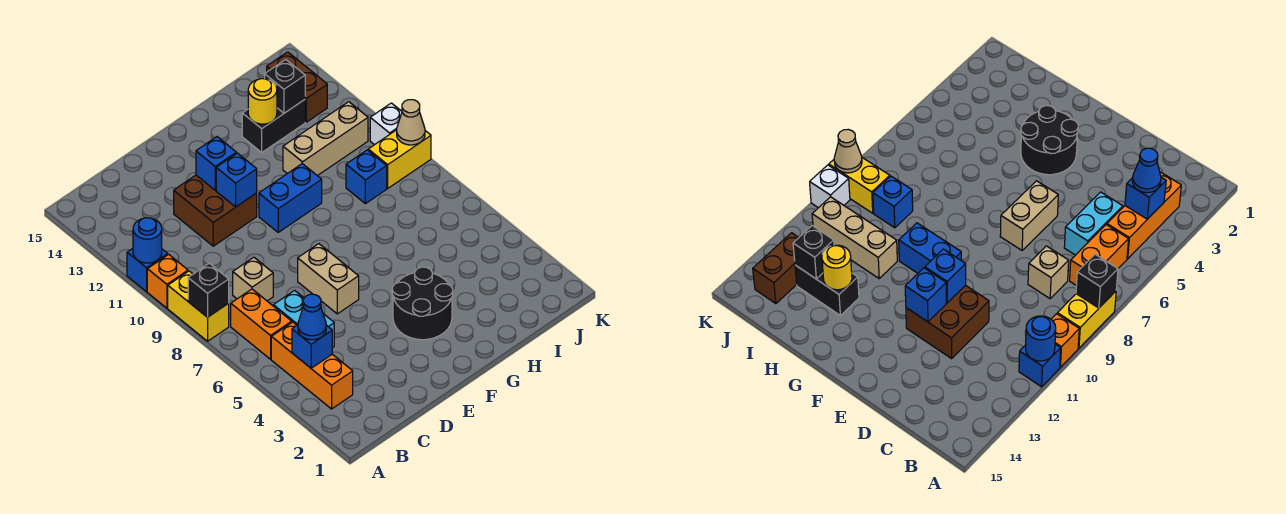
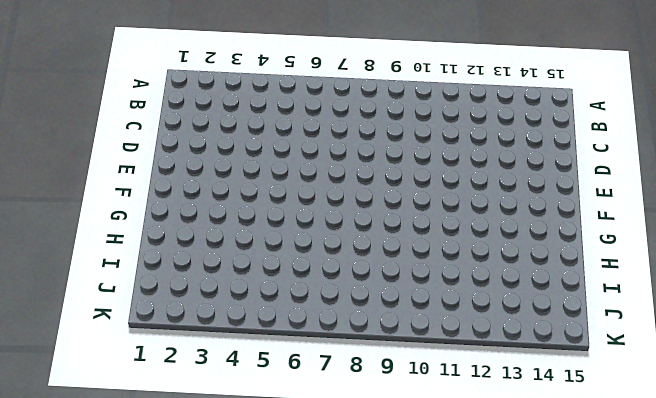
none -> yellow 1x2 brick [168,271,229,341]
none -> orange 1x1 brick [147,254,188,308]
none -> blue 1x1 brick [127,248,168,292]

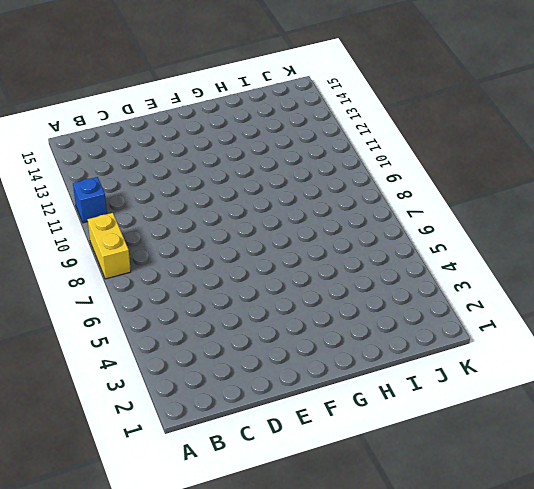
none -> orange 1x1 brick [147,254,188,308]
none -> orange 1x3 brick [271,322,353,409]
none -> orange 1x2 brick [231,289,292,359]

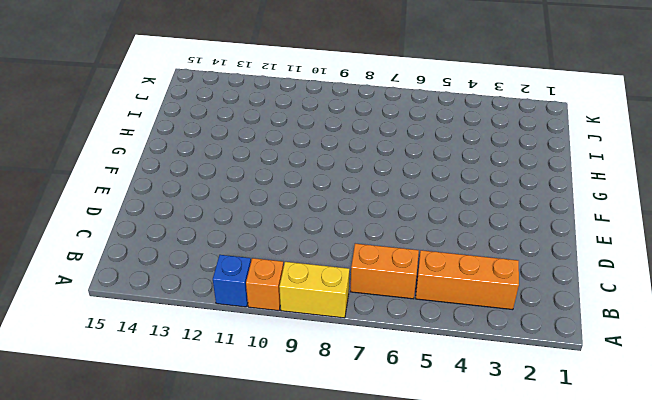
none -> cyan 1x2 brick [273,290,334,348]
none -> tan 1x1 brick [233,257,273,301]
none -> brown 2x2 brick [174,175,257,246]

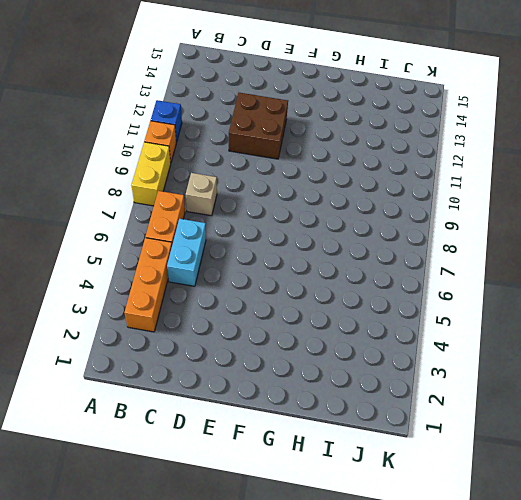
none -> tan 1x2 brick [298,244,359,314]
none -> black 2x2 round brick [392,267,453,340]
none -> blue 1x2 brick [259,164,322,232]

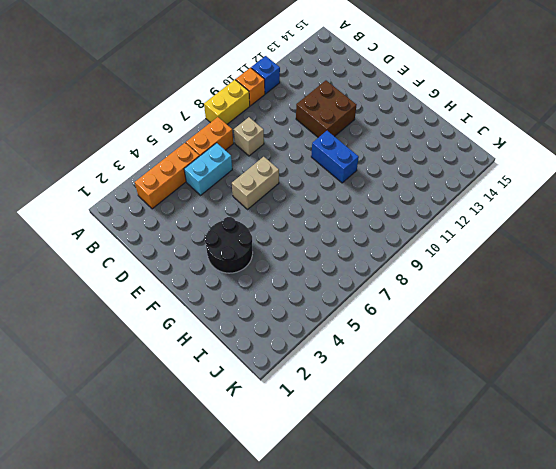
none -> tan 1x3 brick [283,102,368,176]
none -> black 1x2 brick [242,100,305,152]
none -> blue 1x1 brick [346,150,387,204]

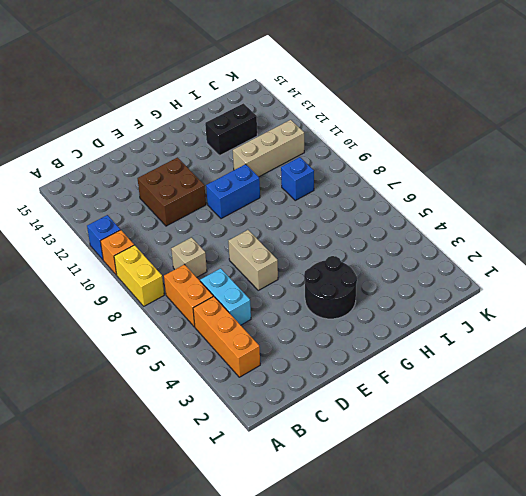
none -> yellow 1x2 brick [368,130,431,188]
none -> brown 1x2 brick [267,52,327,122]
none -> white 1x1 brick [370,103,402,145]

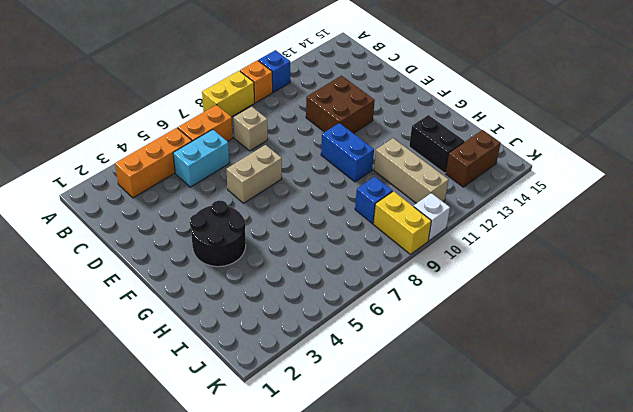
none -> black 1x1 brick [188,263,229,317]
none -> blue 1x1 round brick [133,218,162,263]
none -> blue 1x1 brick [292,325,332,368]

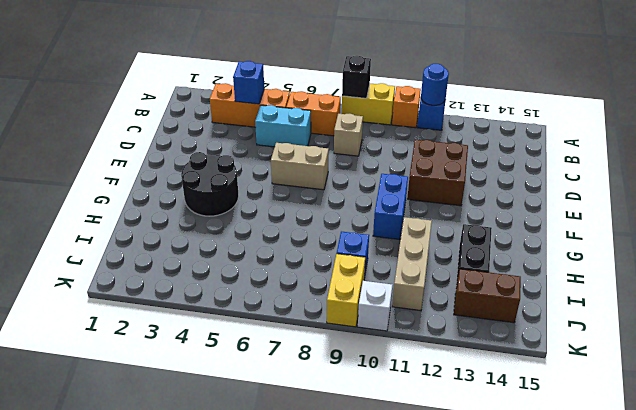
none -> blue 1x1 brick [216,153,257,207]
none -> blue 1x1 brick [196,137,236,190]
none -> yellow 1x1 round brick [248,79,277,124]

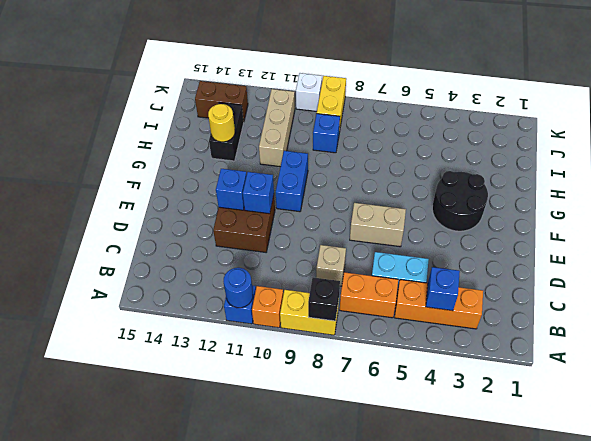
none -> black 1x1 brick [265,60,305,113]
none -> tan 1x1 cone [397,100,425,145]
none -> blue 1x1 cone [298,294,326,340]

